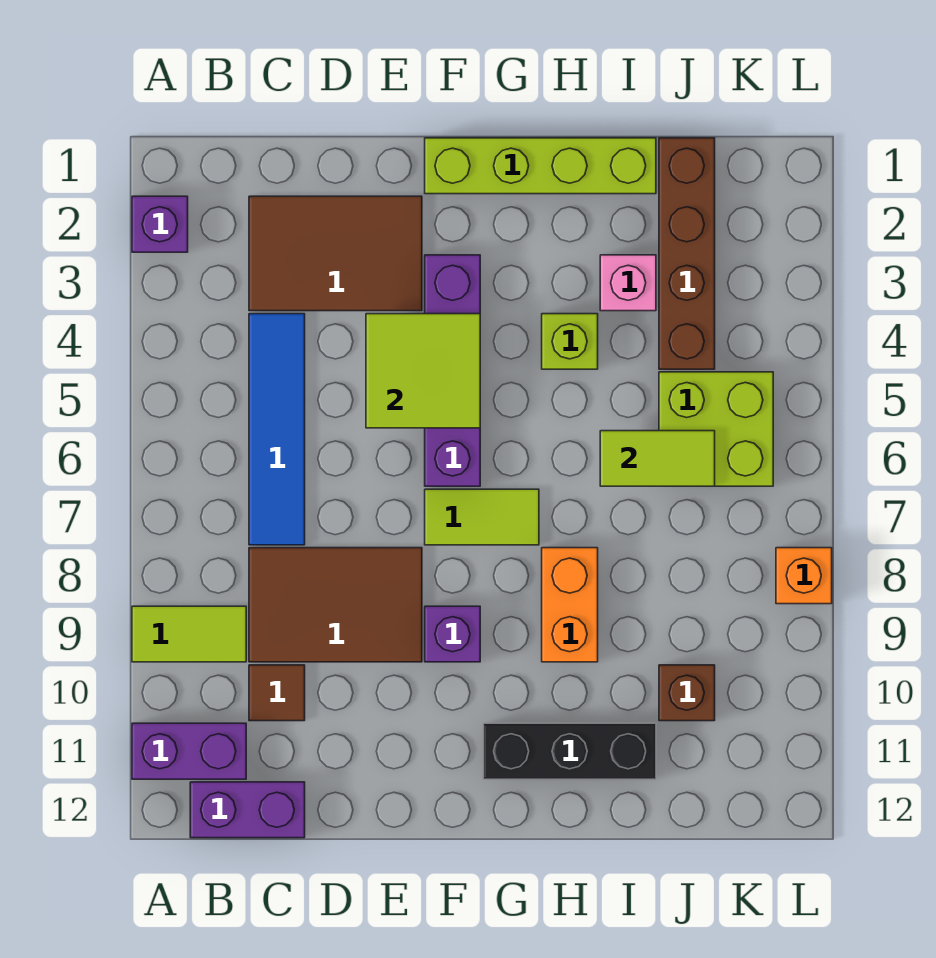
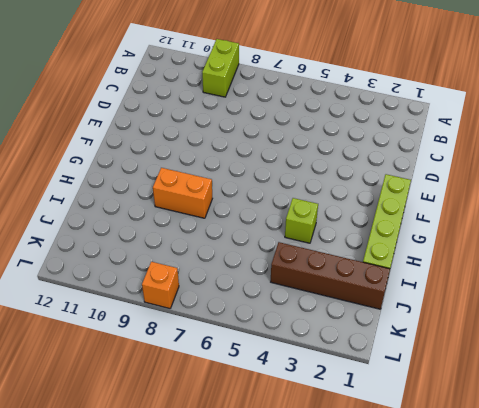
lime 1x2 brick [202,39,239,97] -> lime 1x2 tile [132,606,246,662]
none -> purple 1x1 brick [132,196,188,252]
none -> purple 1x2 brick [132,723,246,779]
none -> purple 1x2 brick [190,782,305,838]

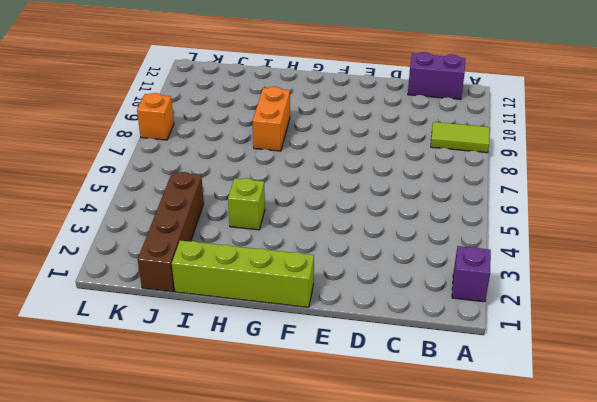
none -> purple 1x2 brick [132,723,246,779]
none -> brown 2x3 tile [249,196,422,311]
none -> blue 1x4 tile [249,314,305,545]

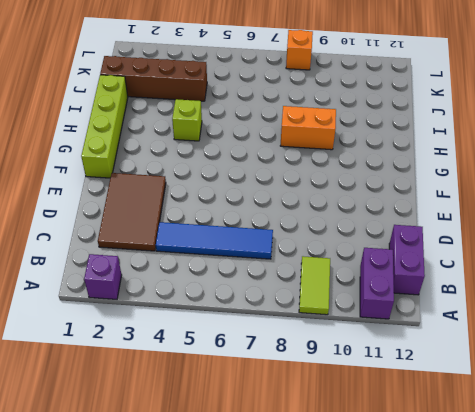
none -> brown 2x3 tile [249,548,422,662]
none -> brown 1x1 tile [249,665,305,721]
none -> purple 1x4 brick [425,255,480,486]

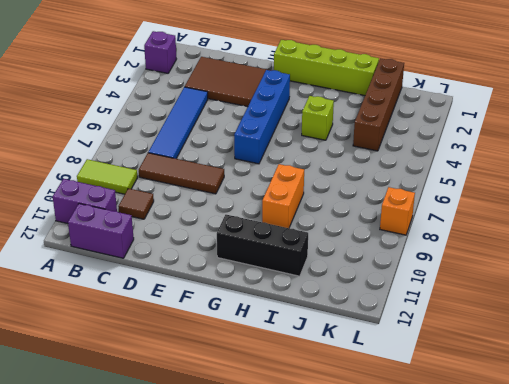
brown 1x3 tile [139,153,224,194] -> brown 2x3 tile [249,548,422,662]
blue 1x4 brick [234,70,290,164] -> purple 1x4 brick [425,255,480,486]
none -> lime 1x2 tile [425,489,539,545]
none -> purple 1x1 brick [425,606,480,662]
none -> pink 1x1 brick [600,255,656,311]

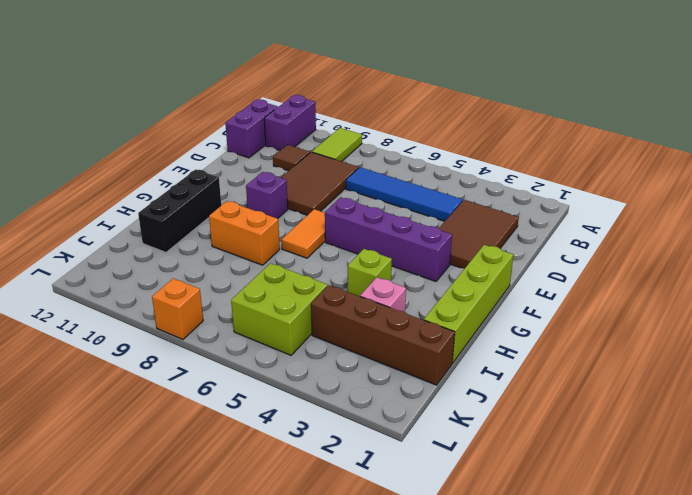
orange 1x2 tile [281,209,325,258] -> lime 1x2 tile [425,489,539,545]
none -> purple 1x1 brick [132,196,188,252]
none -> brown 1x1 brick [659,665,715,721]
none -> lime 2x2 tile [366,314,480,428]

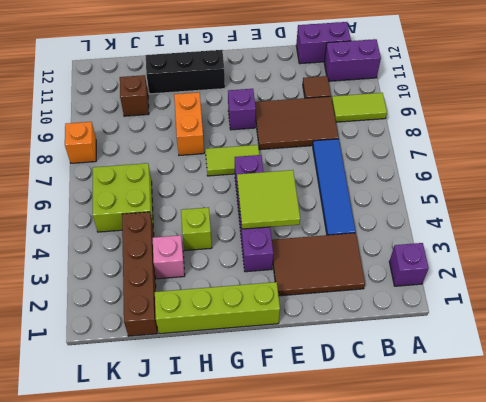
none -> lime 1x2 tile [600,431,715,486]

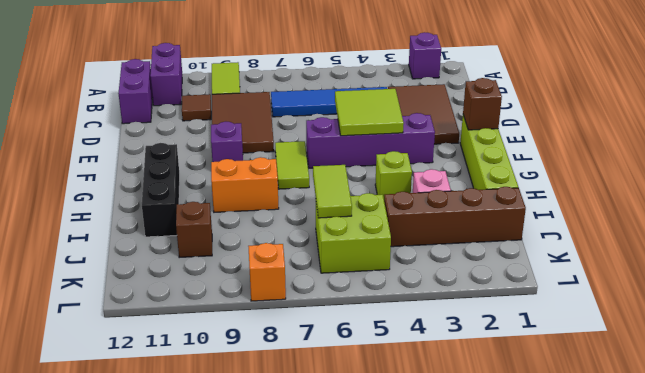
brown 1x1 brick [463,78,502,130] -> none

